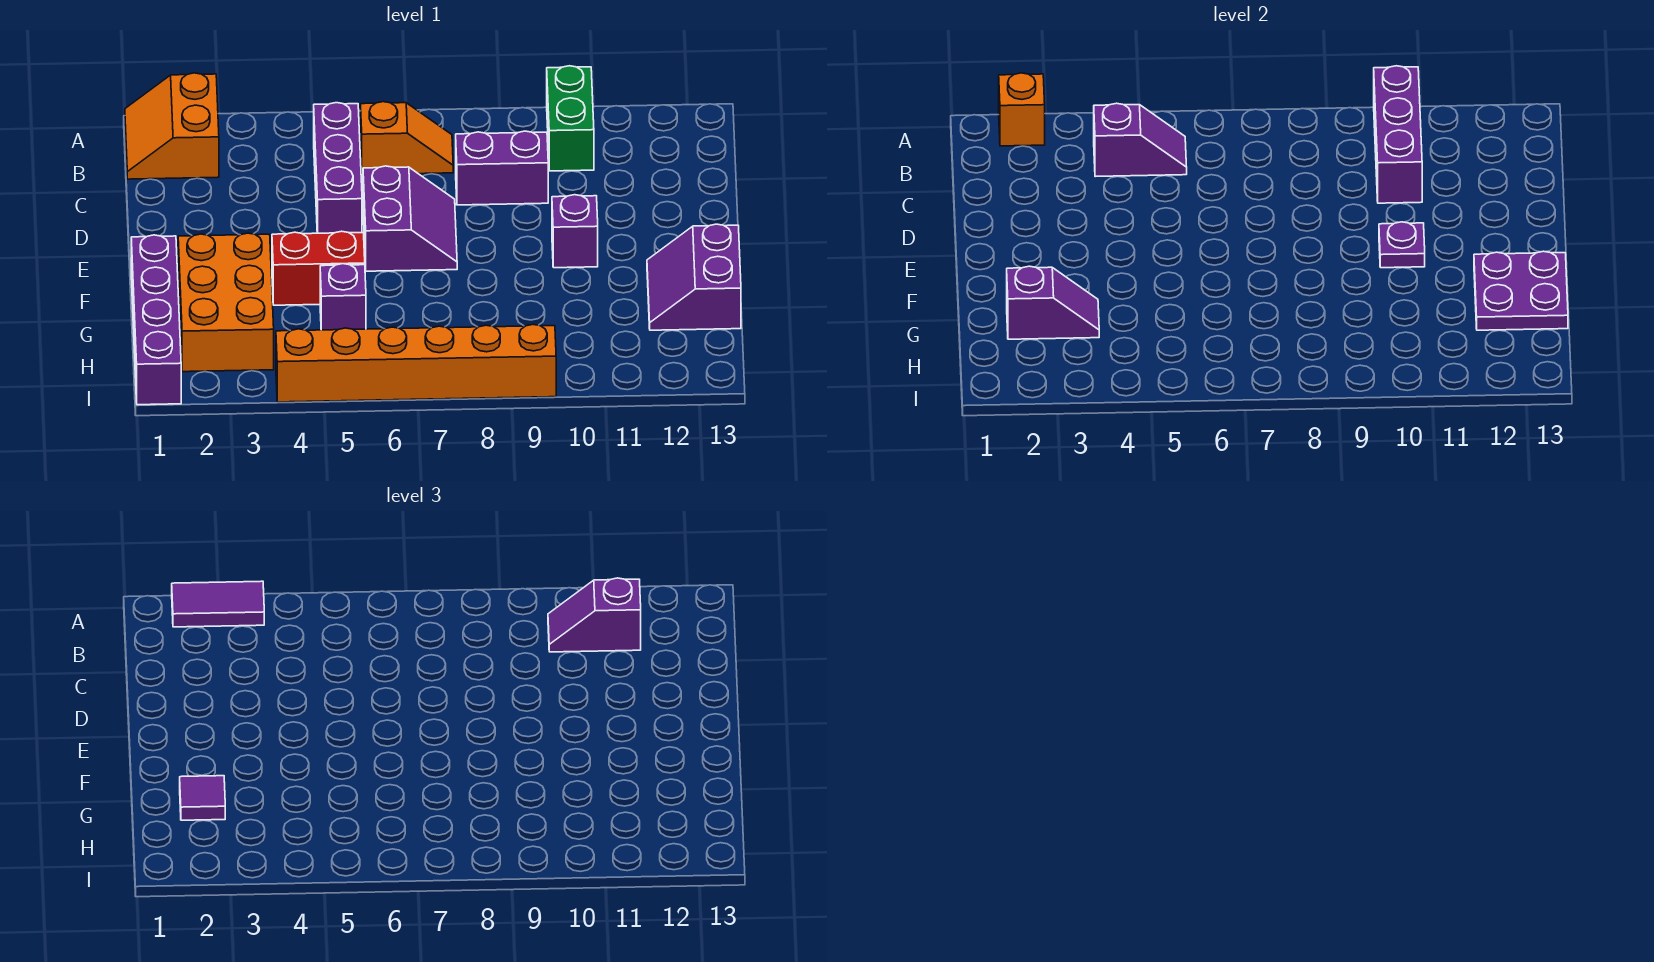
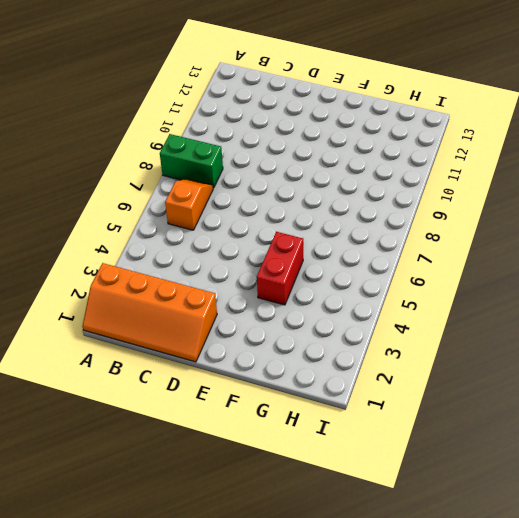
orange 2x4 slope [82,263,217,362] -> orange 2x2 slope [125,73,219,179]
green 1x2 brick [160,134,223,188] -> green 1x2 brick moved to [547,66,594,171]
none -> purple 1x3 brick [314,103,362,233]
none -> purple 1x2 brick [456,131,548,205]
none -> purple 2x2 slope [363,166,457,271]

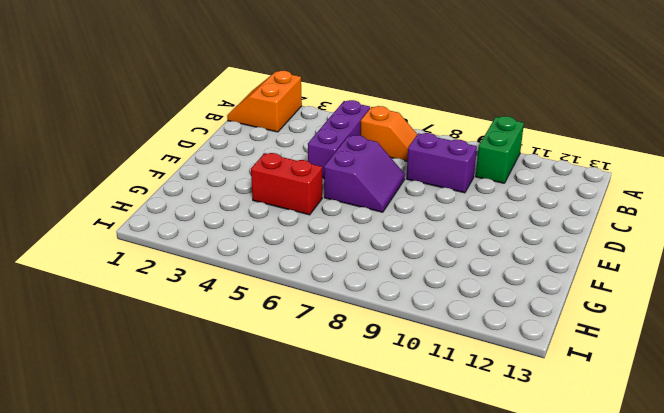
none -> purple 1x1 brick [552,195,598,268]
none -> purple 1x4 brick [131,235,181,405]
none -> orange 2x3 brick [178,233,274,372]

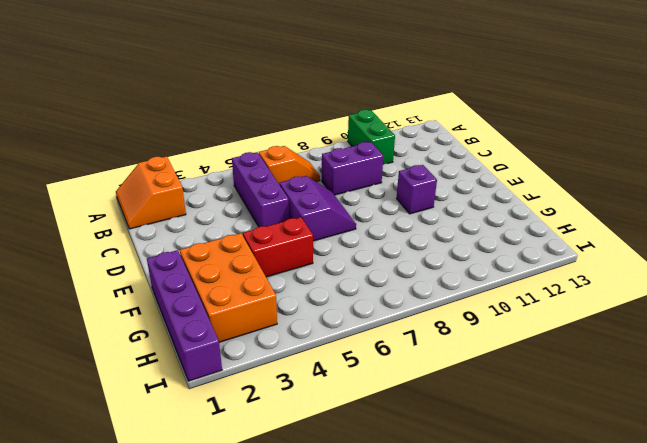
none -> purple 2x2 slope [647,224,741,330]
none -> purple 1x1 brick [320,264,366,330]
none -> orange 1x6 brick [276,325,556,402]

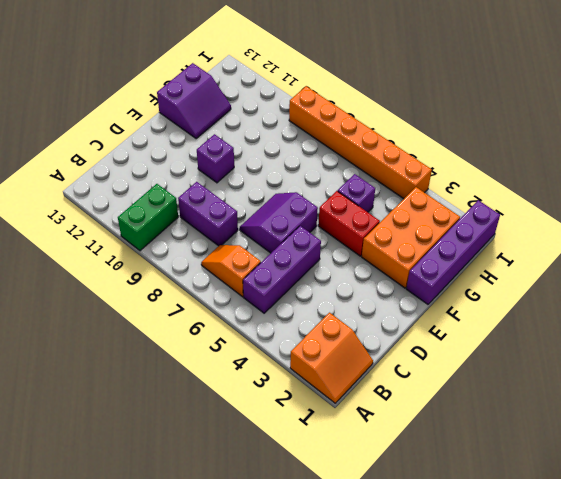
none -> orange 1x1 brick [999,73,1045,146]
none -> purple 1x3 brick [1374,66,1422,203]
none -> purple 1x2 slope [1094,103,1187,177]

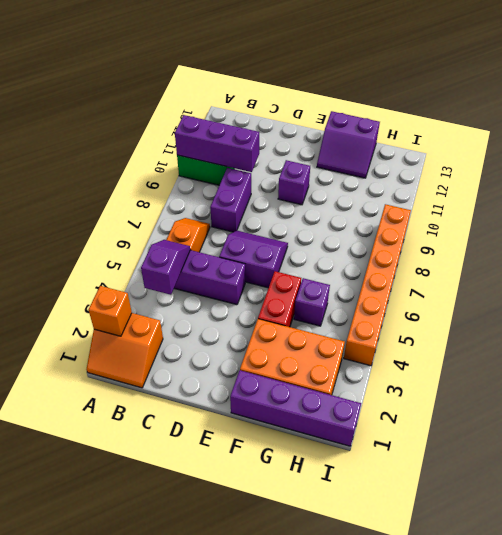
none -> purple 1x1 plate [1379,222,1425,268]
none -> purple 2x2 plate [1474,251,1568,330]
none -> purple 1x2 slope [1007,266,1099,339]

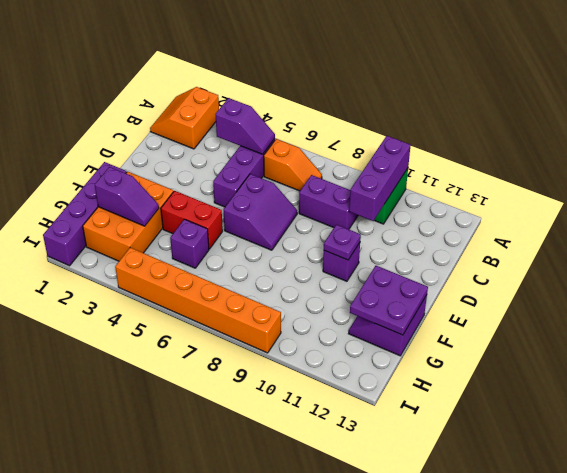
none -> orange 1x1 brick [999,73,1045,146]
none -> purple 1x2 tile [172,581,264,627]
none -> purple 1x2 slope [548,578,641,652]

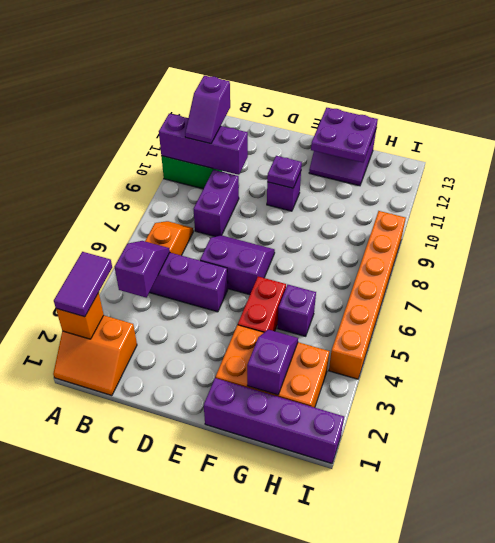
none -> purple 1x1 tile [180,776,225,820]

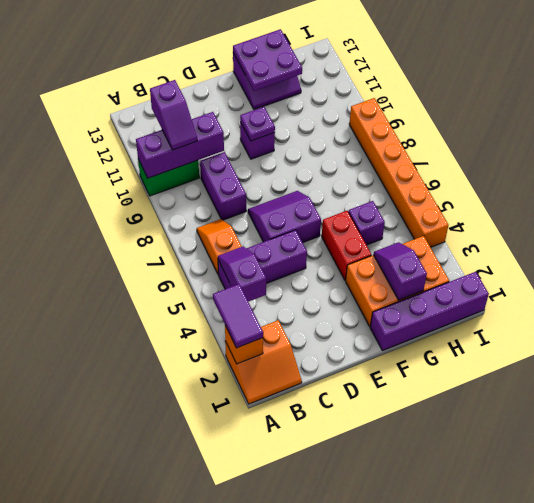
none -> purple 1x1 tile [180,776,225,820]

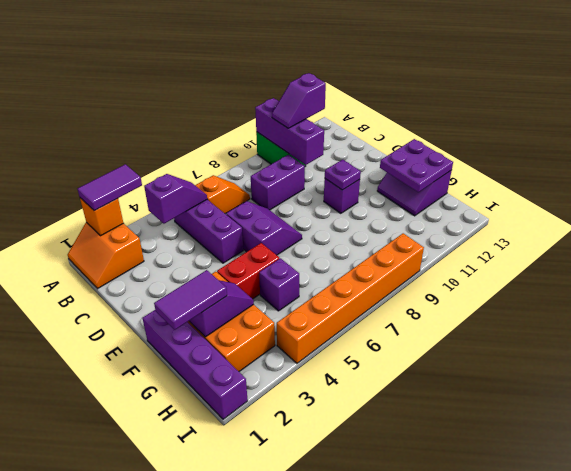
purple 1x2 tile [154,270,227,330] -> purple 1x1 tile [180,776,225,820]

